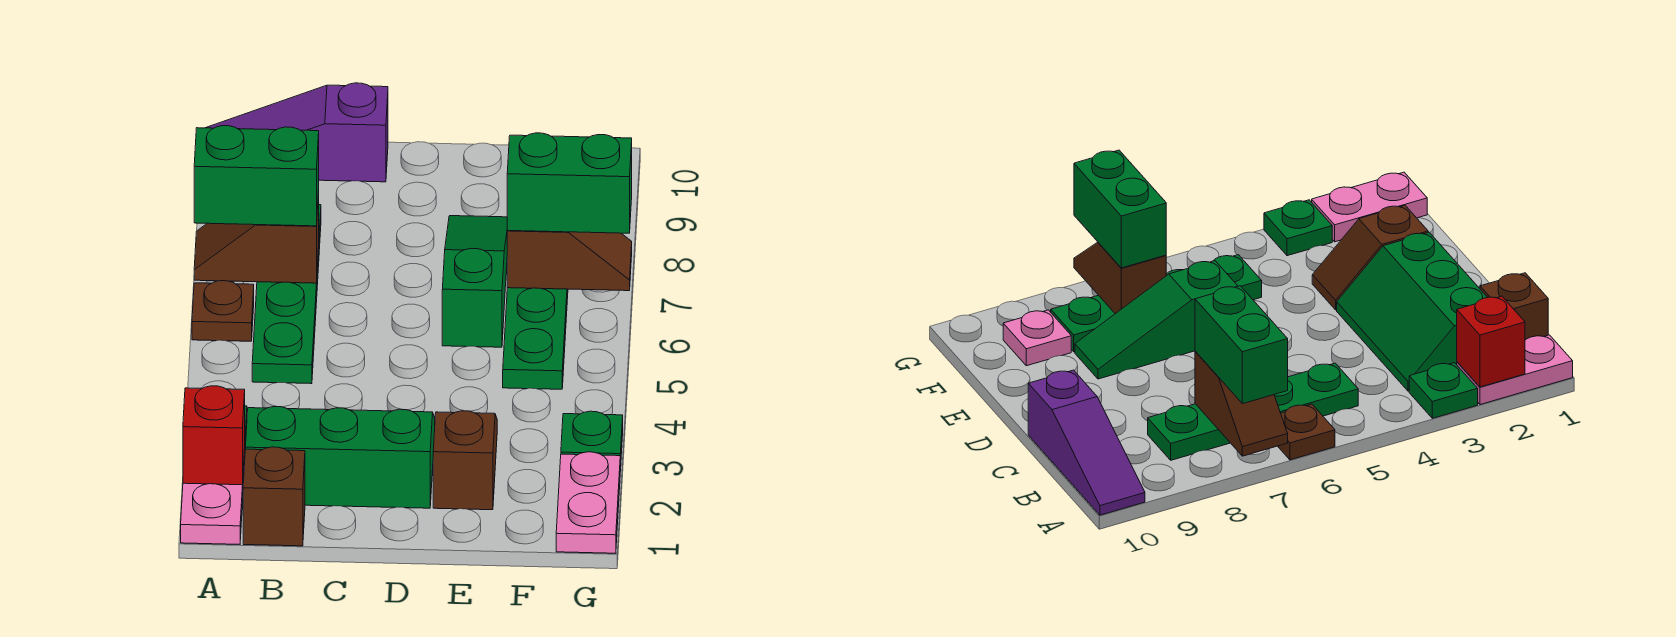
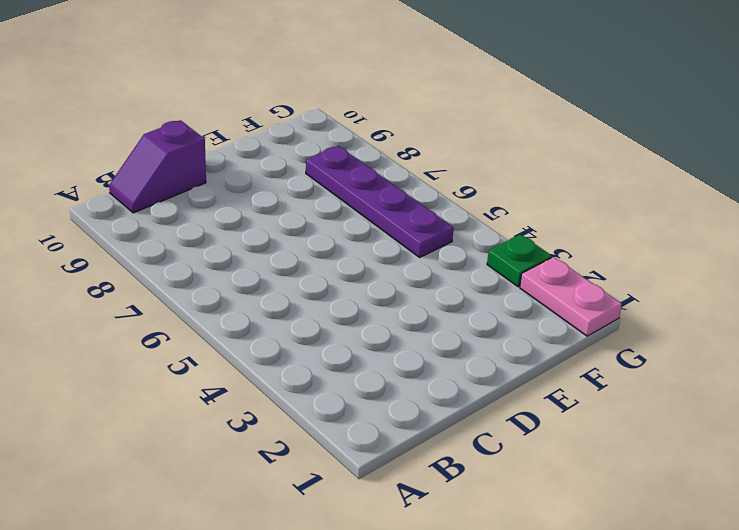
purple 1x2 slope [109,120,206,213] -> purple 1x3 slope [206,83,388,182]
purple 1x4 plate [306,146,454,257] -> green 1x4 plate [503,288,568,389]
none -> pink 1x2 plate [181,450,245,544]
none -> green 1x1 plate [1409,363,1478,418]
none -> brown 1x1 plate [192,281,254,341]

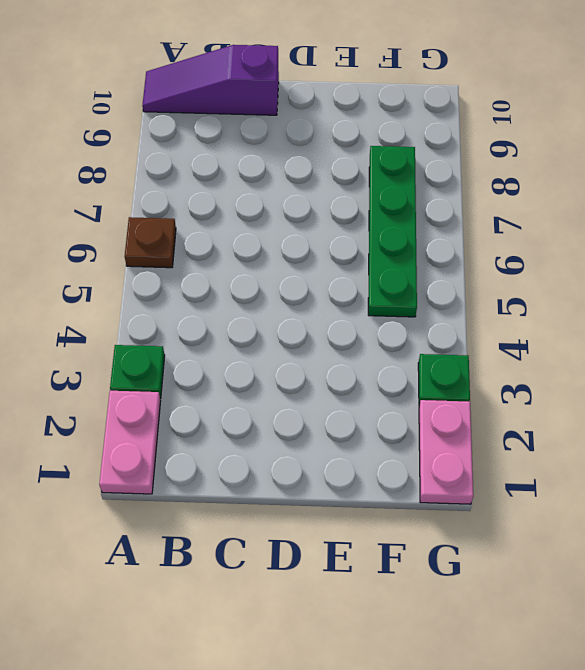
none -> brown 1x1 brick [243,447,305,546]
none -> green 2x3 slope [246,407,435,508]
none -> green 1x4 plate [252,205,321,384]

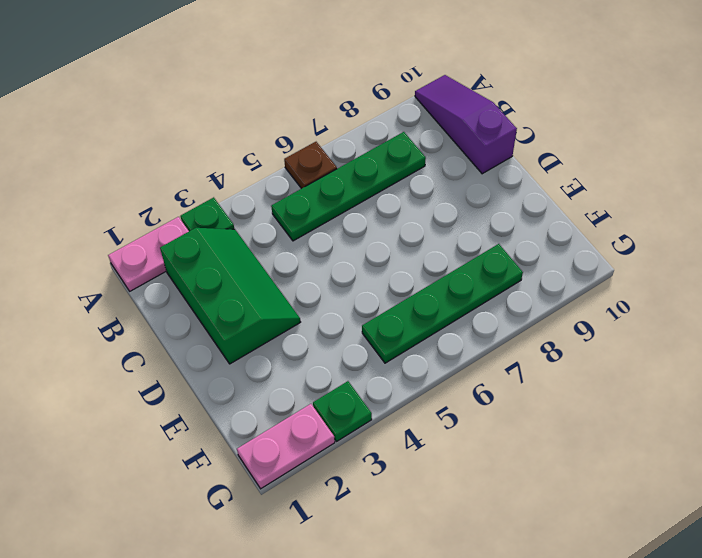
none -> brown 1x1 brick [243,447,305,546]
none -> brown 1x2 slope [433,411,497,510]
none -> green 1x3 slope [442,216,507,347]

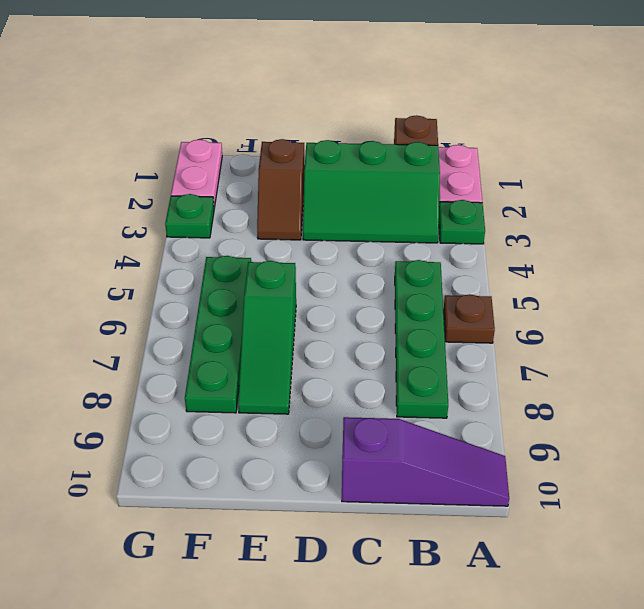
none -> pink 1x1 plate [1003,310,1071,366]
none -> red 1x1 brick [183,386,245,485]
none -> brown 1x2 slope [194,192,319,283]

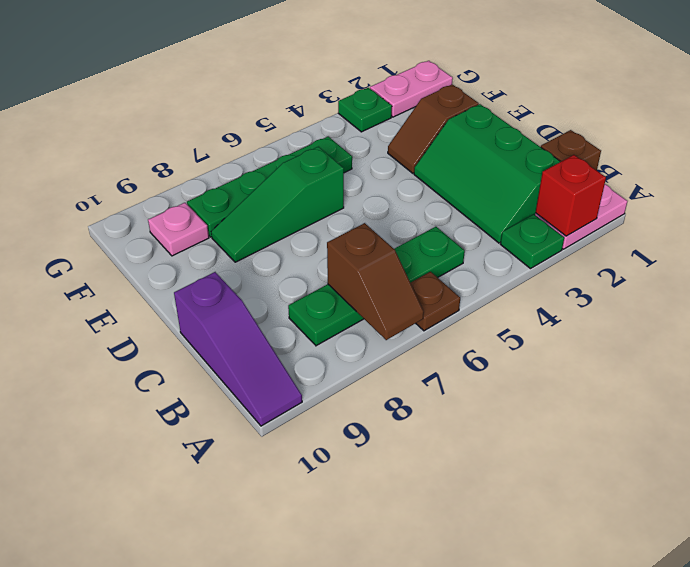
none -> brown 1x2 slope [507,231,632,291]
none -> green 1x2 brick [194,126,319,226]
none -> green 1x2 brick [507,133,632,233]

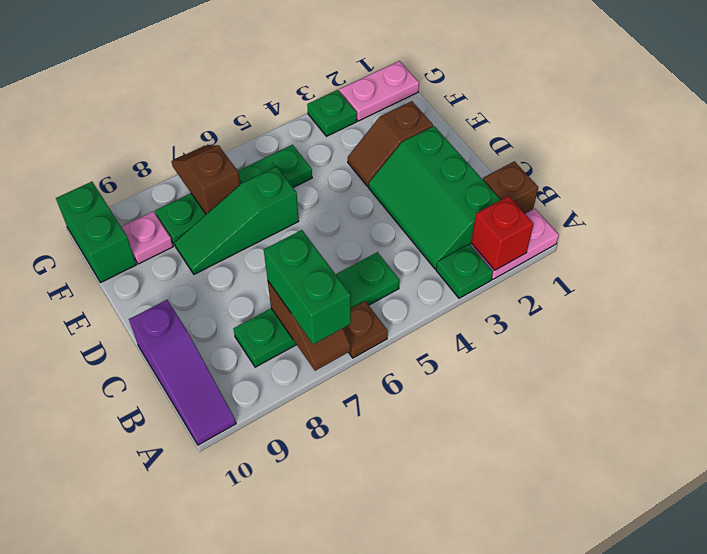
green 1x2 brick [56,182,136,283] -> green 1x2 brick moved to [507,133,632,233]

